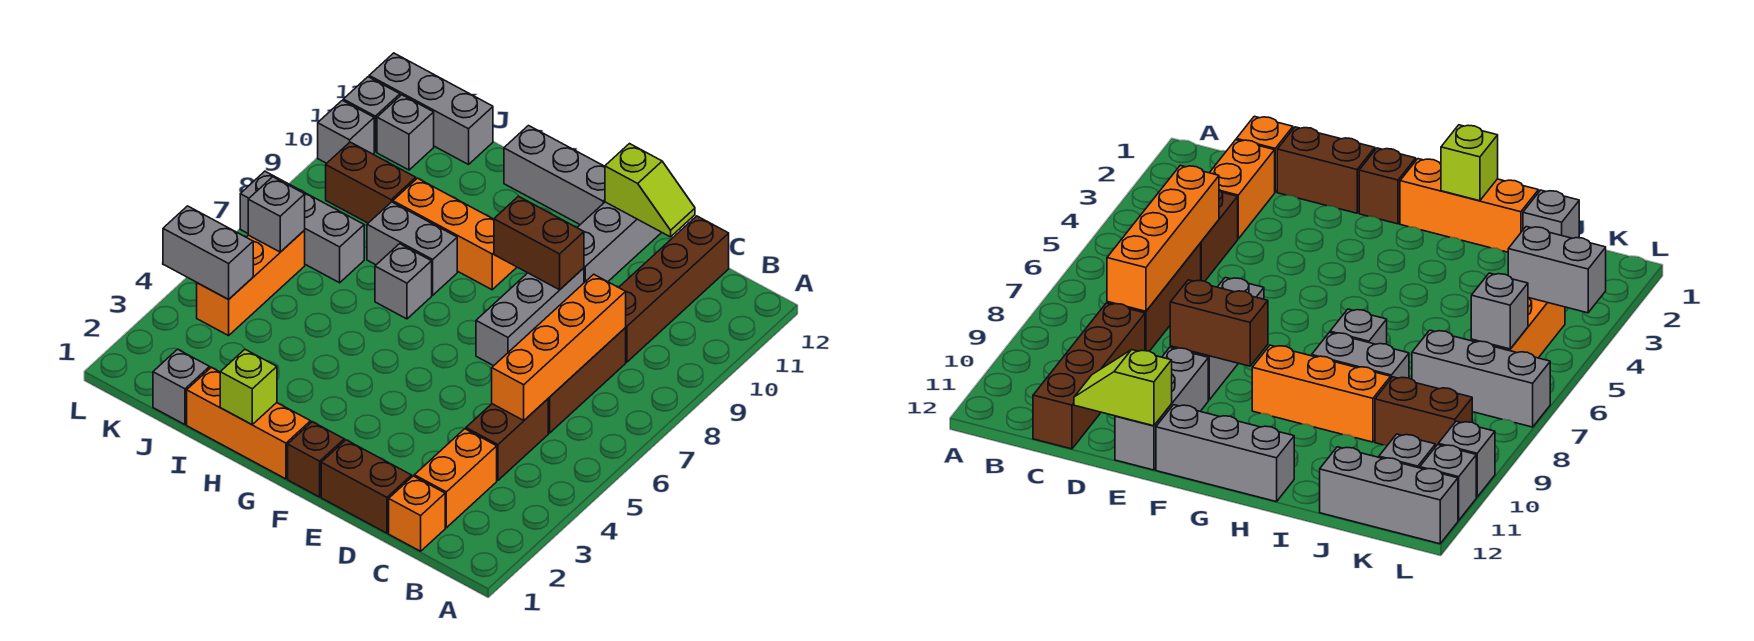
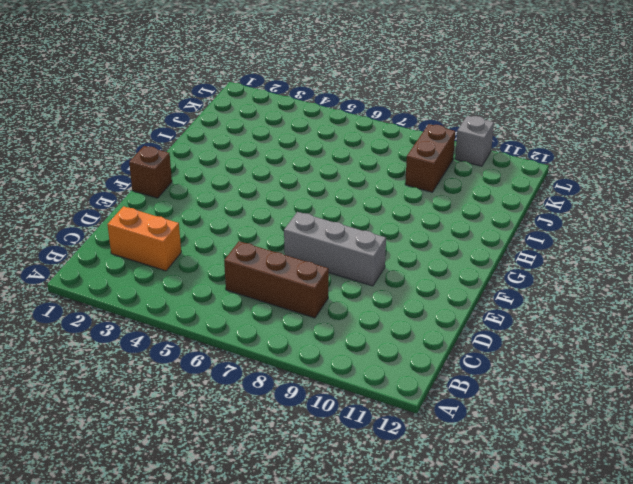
none -> orange 1x1 brick [389,476,445,551]
none -> brown 1x2 brick [466,399,548,480]
none -> brown 1x4 brick [619,216,729,362]

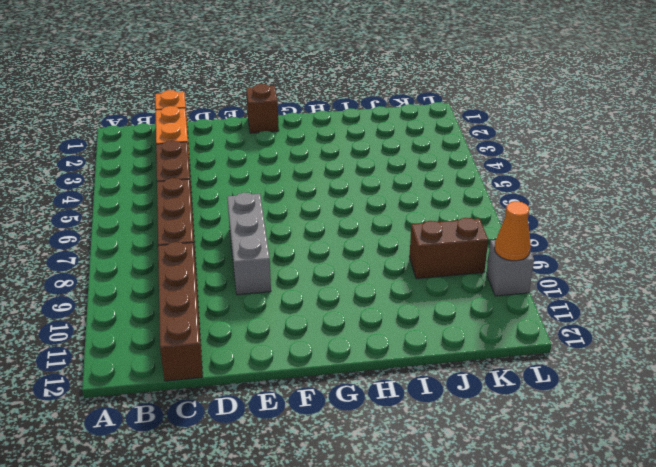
orange 1x1 cone [494,201,531,261] -> none
none -> brown 1x2 brick [321,440,412,533]
none -> grey 1x3 brick [577,202,661,283]
none -> grey 1x3 brick [504,126,605,224]

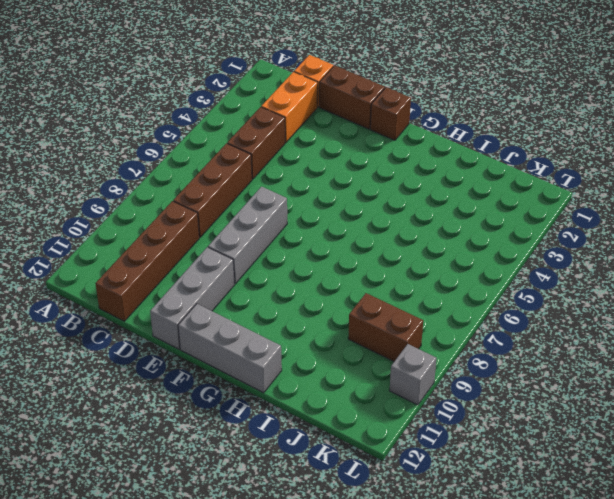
none -> orange 1x3 brick [187,367,311,479]
none -> orange 1x3 brick [393,178,517,290]
none -> grey 1x1 brick [375,244,432,319]

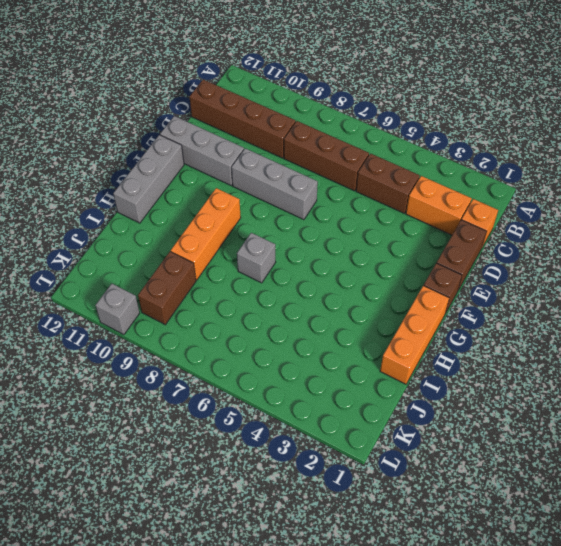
none -> grey 1x2 brick [367,202,457,295]
none -> grey 1x1 brick [153,349,210,425]
none -> grey 1x3 brick [240,171,364,283]

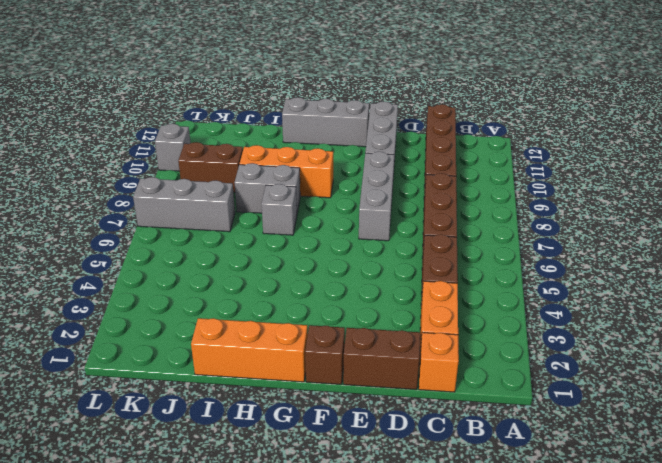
none -> grey 1x1 brick [153,349,210,425]
none -> grey 1x3 brick [369,53,493,165]
none -> orange 1x3 brick [197,230,305,336]

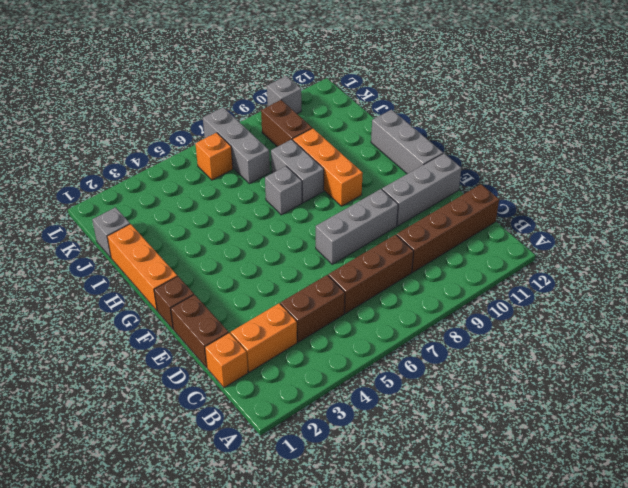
orange 1x1 brick [196,133,233,180] -> orange 1x3 brick [197,230,305,336]
none -> grey 1x3 brick [369,53,493,165]
none -> grey 1x1 brick [377,95,434,170]
none -> grey 1x1 brick [343,77,400,152]

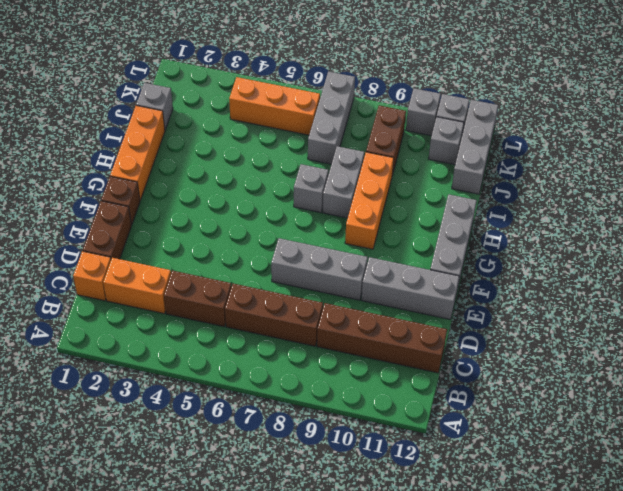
none -> orange 1x4 brick [492,274,626,420]
none -> lime 1x2 slope [605,144,695,237]
none -> brown 1x2 brick [494,196,584,290]

